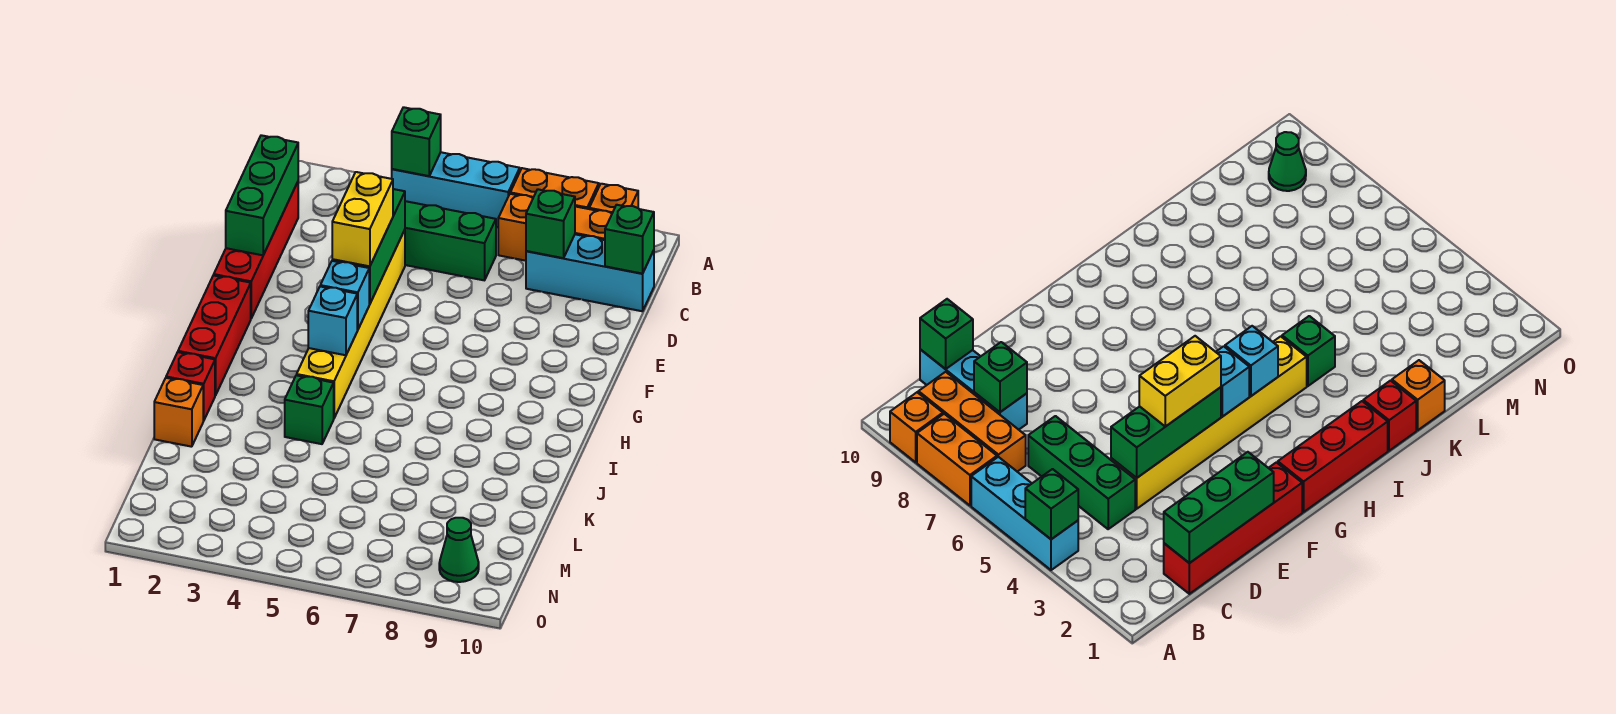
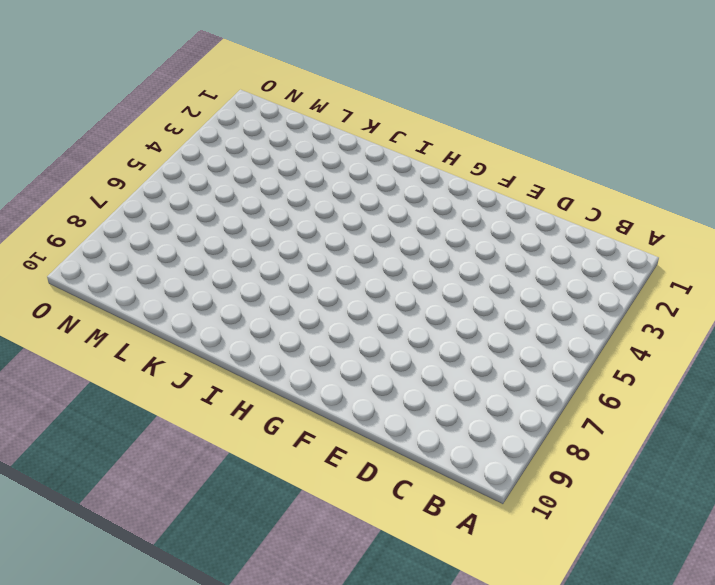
none -> cyan 1x3 brick [392,152,520,227]
none -> orange 1x2 brick [510,168,599,209]
none -> orange 1x1 brick [589,184,638,213]

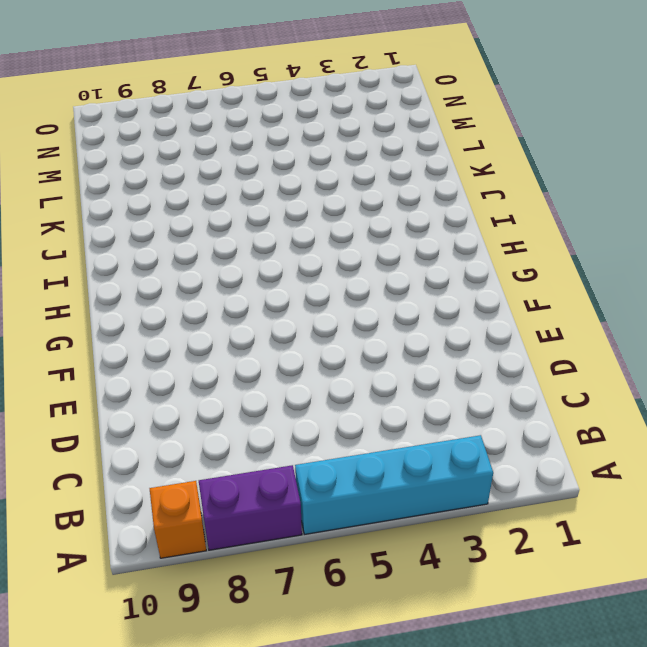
cyan 1x4 brick [295,435,493,534] -> cyan 1x3 brick [392,152,520,227]
purple 1x2 brick [199,465,302,550] -> orange 1x2 brick [510,168,599,209]
none -> orange 1x3 brick [498,194,612,261]
none -> red 1x4 brick [214,182,298,318]
none -> green 1x3 brick [405,201,496,280]

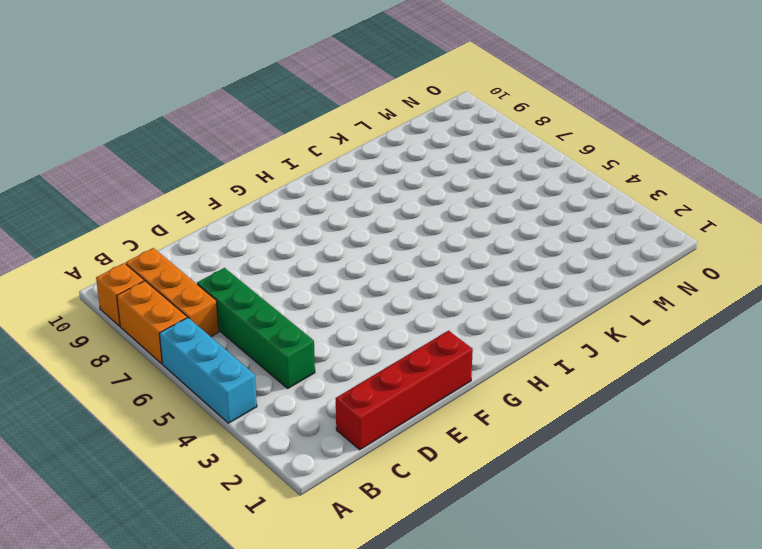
green 1x4 brick [197,268,315,388] -> green 1x3 brick [405,201,496,280]
none -> cyan 1x3 brick [526,234,654,311]
none -> yellow 1x6 brick [297,230,405,418]
none -> red 1x3 brick [178,275,251,395]

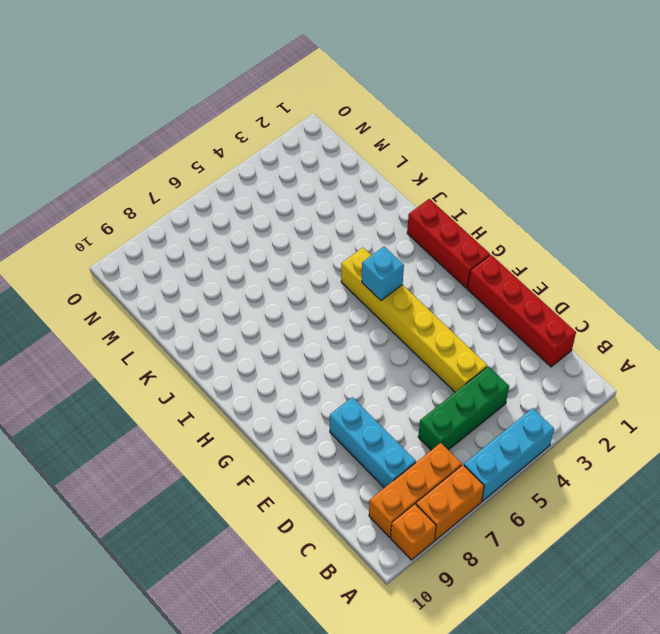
cyan 1x3 brick [330,397,416,488] -> cyan 1x3 brick turned to [526,234,654,311]
none -> red 1x1 brick [166,352,215,421]
none -> green 1x1 brick [285,375,334,444]
none -> orange 1x1 brick [154,378,203,447]

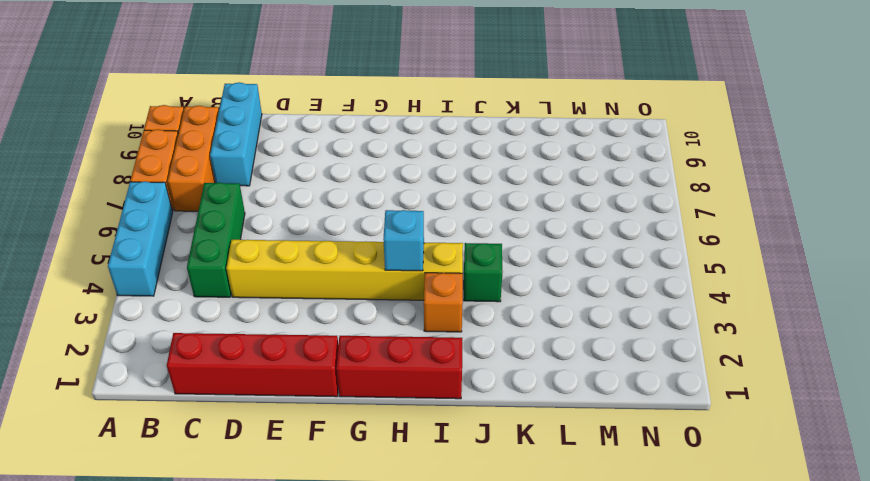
orange 1x1 brick [424,273,463,332] -> orange 1x1 brick moved to [154,378,203,447]
none -> red 1x1 brick [166,352,215,421]
none -> green 1x1 cone [439,518,479,582]
none -> green 1x1 brick [392,107,441,176]

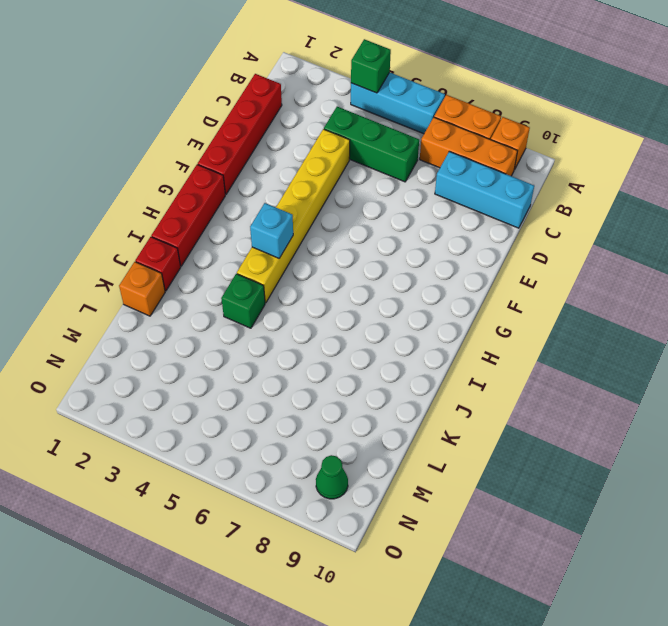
none -> green 1x3 brick [226,135,298,255]
none -> green 1x1 brick [526,189,575,258]
none -> green 1x1 brick [605,205,654,274]

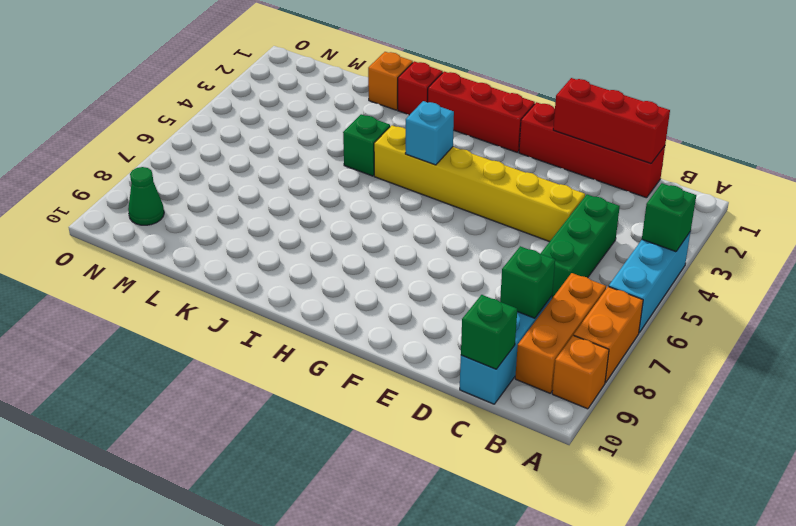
red 1x3 brick [553,78,670,164] -> green 1x3 brick [226,135,298,255]
none -> green 1x3 brick [332,189,405,304]
none -> cyan 1x1 brick [320,261,369,330]
none -> yellow 1x2 brick [332,172,393,266]

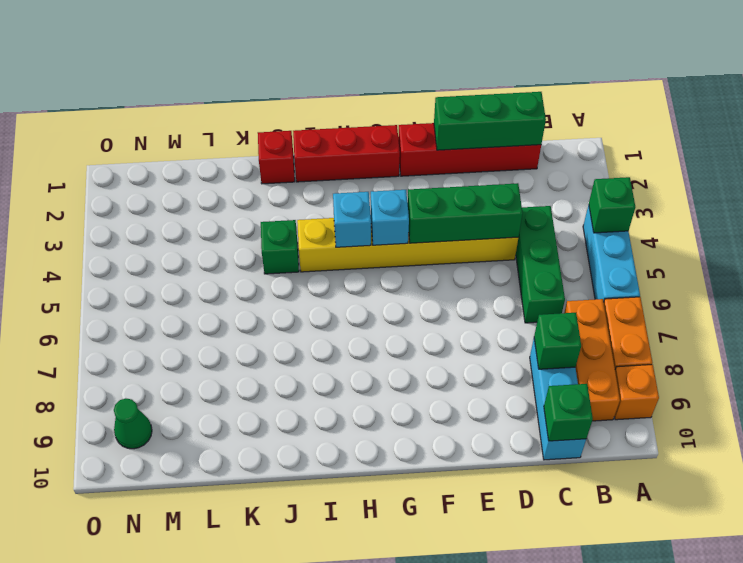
none -> orange 1x1 brick [154,378,203,447]
none -> yellow 1x2 brick [332,172,393,266]

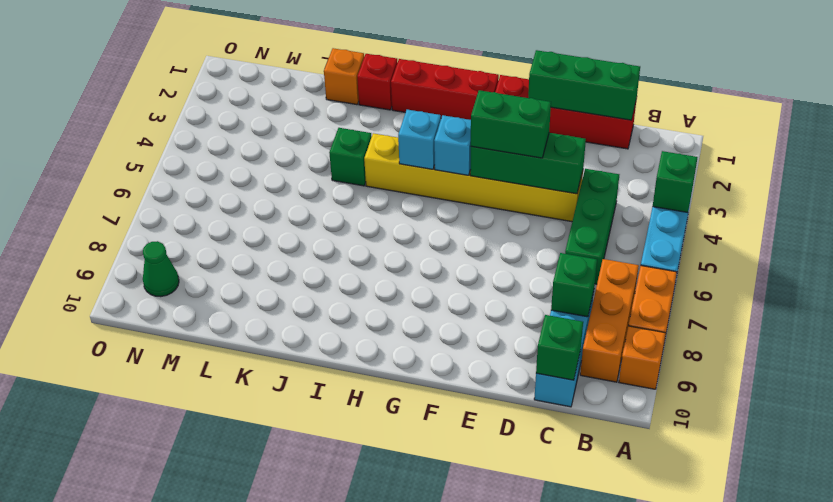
green 1x2 brick [471,90,551,158] -> yellow 1x2 brick [332,172,393,266]

